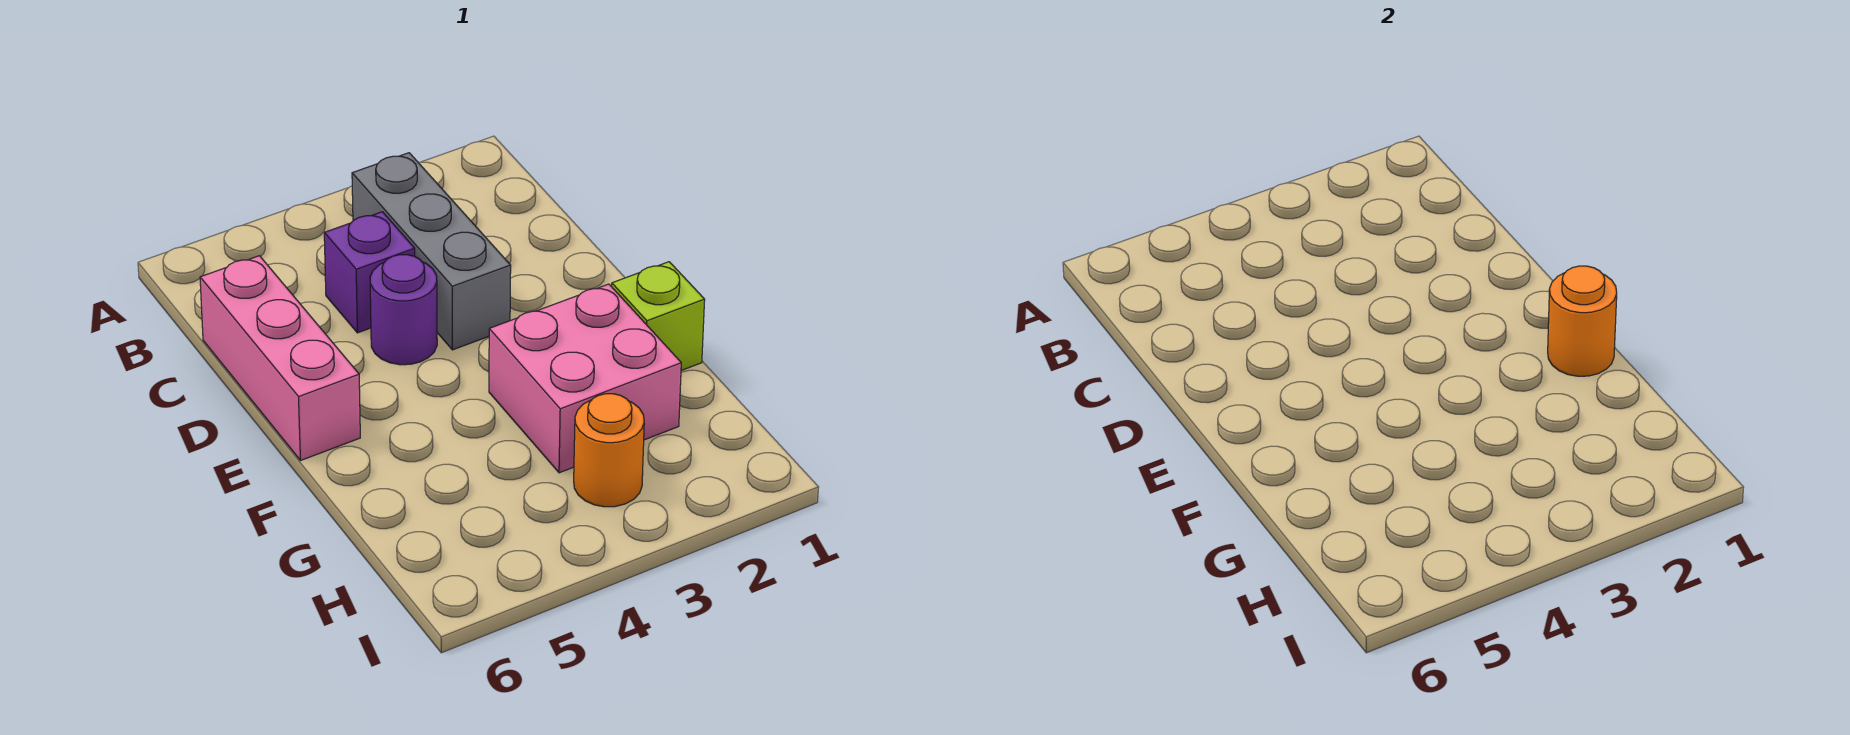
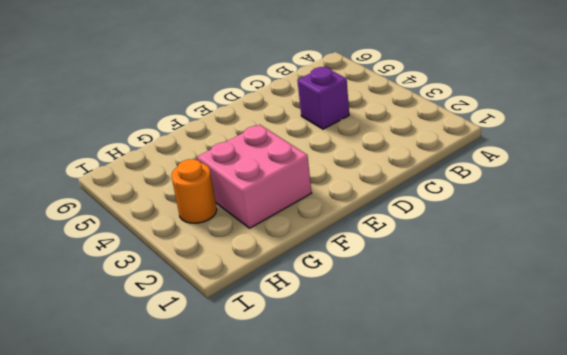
none -> grey 1x3 brick [352,153,511,350]
none -> pink 1x3 brick [200,256,360,461]

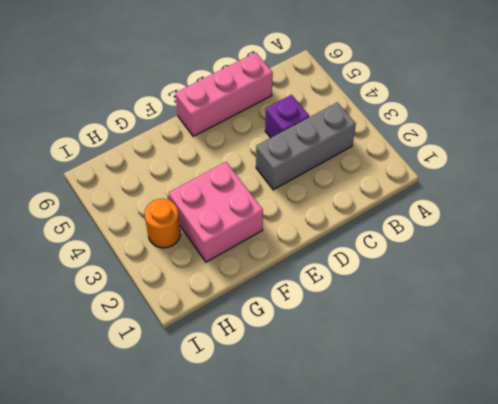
none -> purple 1x1 round brick [370,255,437,365]
none -> lime 1x1 brick [612,262,705,371]

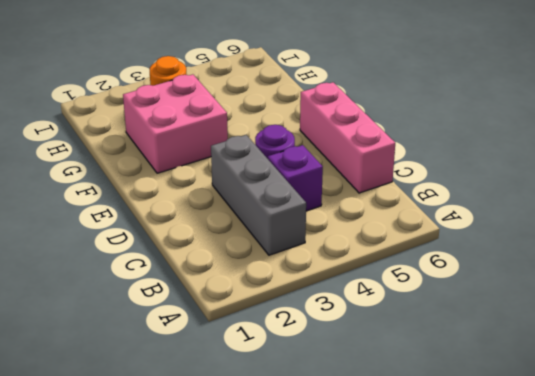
none -> lime 1x1 brick [612,262,705,371]
none -> orange 1x1 round brick [1548,266,1617,376]

